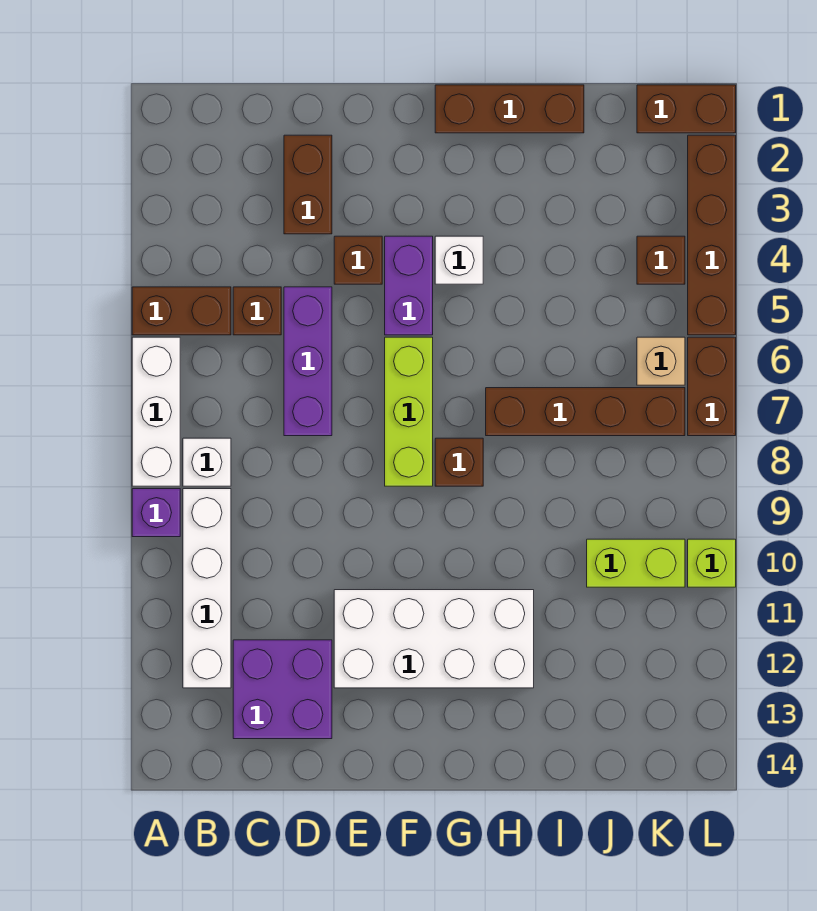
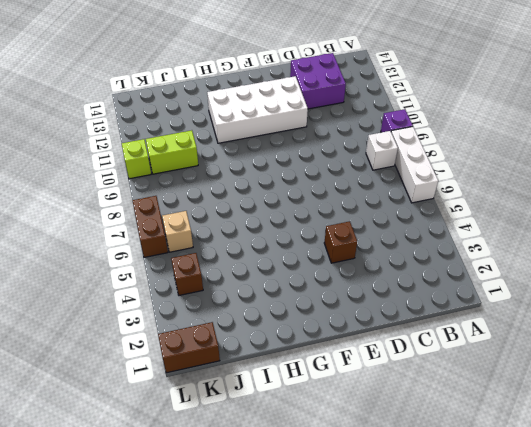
none -> brown 1x2 brick [132,287,231,335]
none -> white 1x4 brick [183,489,231,688]
none -> brown 1x1 brick [233,287,281,335]

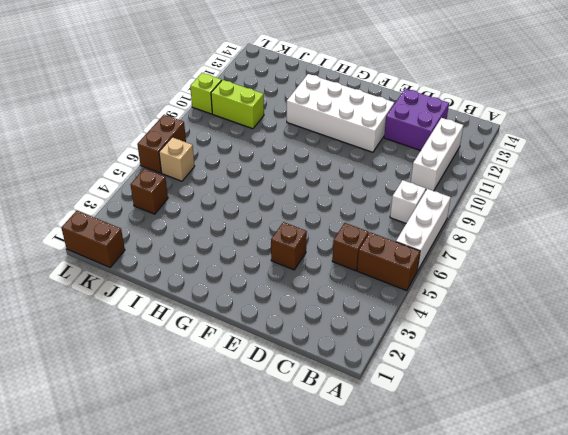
white 1x3 brick [411,118,464,191] -> white 1x4 brick [183,489,231,688]
none -> purple 1x1 brick [132,489,180,537]
none -> brown 1x2 brick [284,135,332,234]
none -> purple 1x3 brick [284,287,332,436]

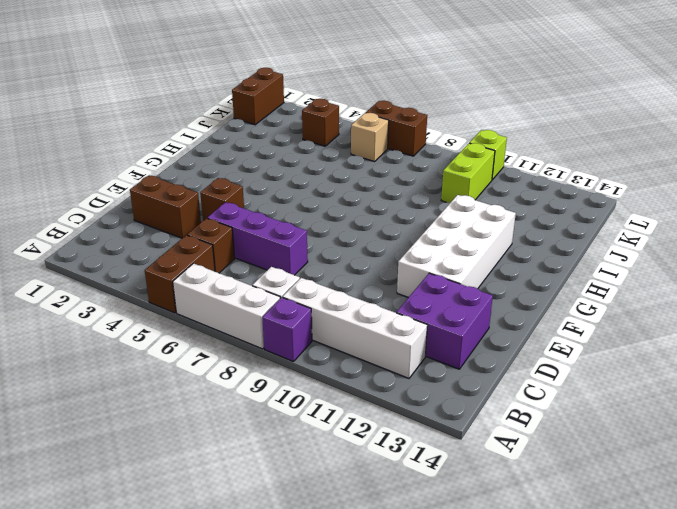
none -> purple 1x2 brick [385,236,433,335]
none -> lime 1x3 brick [385,337,433,486]
none -> brown 1x3 brick [435,85,584,133]

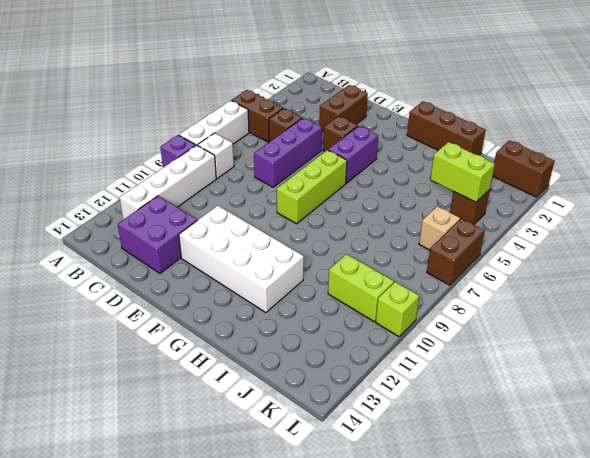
lime 1x2 brick [430,142,495,202] -> none
none -> white 1x1 brick [435,236,483,284]
none -> brown 1x1 brick [435,438,483,486]
none -> brown 1x4 brick [486,388,685,436]

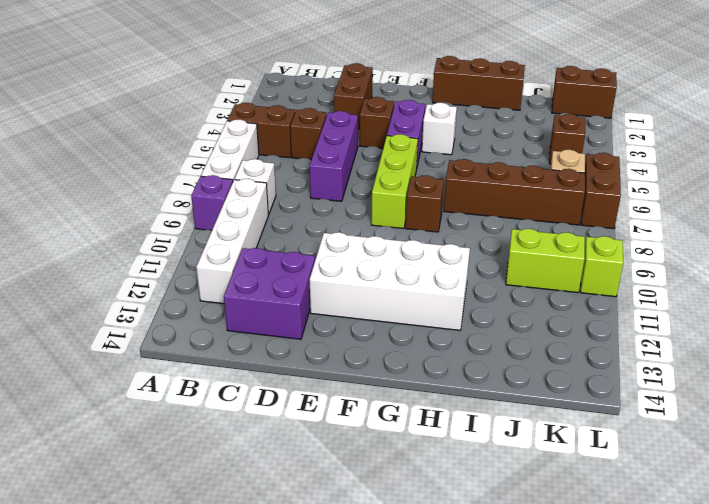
none -> brown 1x4 brick [688,135,736,335]

